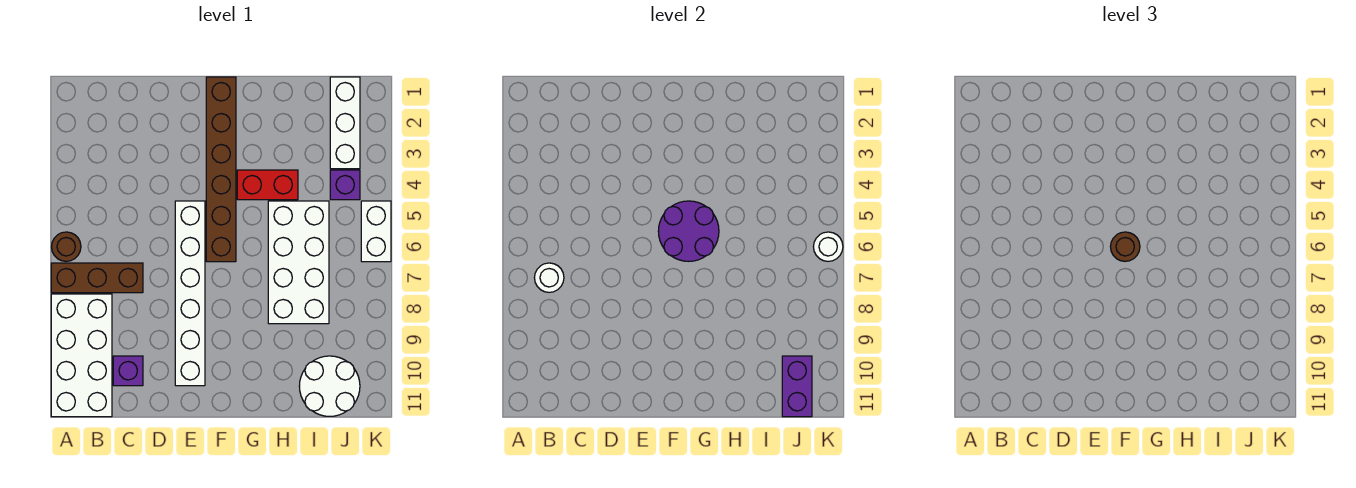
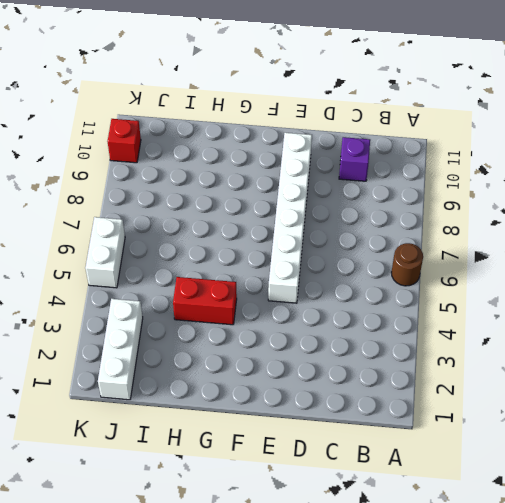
red 1x1 brick [108,119,141,163] -> none
none -> brown 1x3 brick [51,263,143,293]
none -> white 2x4 brick [51,294,112,417]
none -> brown 1x6 brick [206,77,236,262]

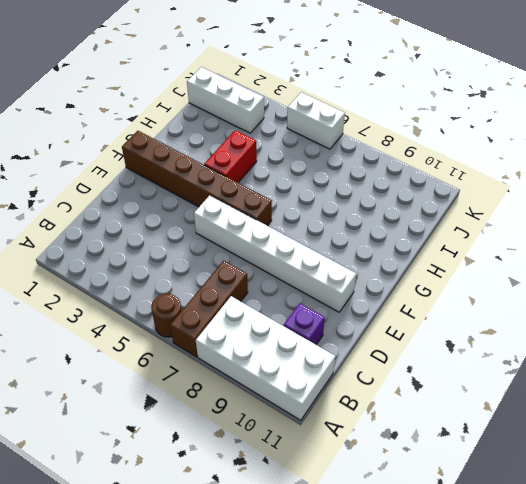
none -> white 2x4 brick [268,201,329,324]
none -> white 2x2 round brick [299,356,360,416]
none -> purple 1x1 brick [330,170,360,200]

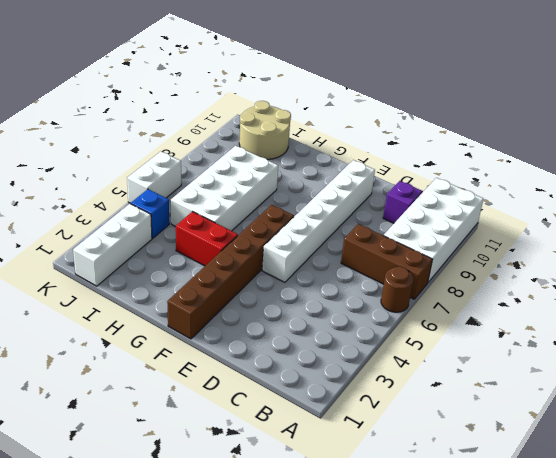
tan 2x2 round brick [239,101,291,160] -> white 2x2 round brick [299,356,360,416]
blue 1x1 brick [130,189,169,238] -> purple 1x1 brick [330,170,360,200]
none -> white 1x1 round brick [534,263,564,292]
none -> purple 2x2 round brick [658,201,719,261]
none -> purple 1x2 brick [782,356,812,417]

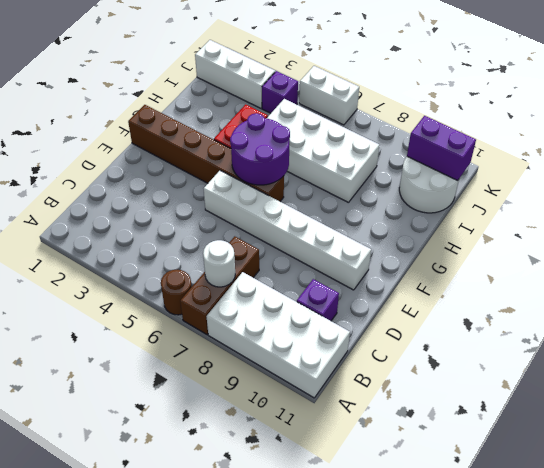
none -> white 1x1 round brick [813,232,843,261]
none -> brown 1x1 round brick [1110,232,1140,261]

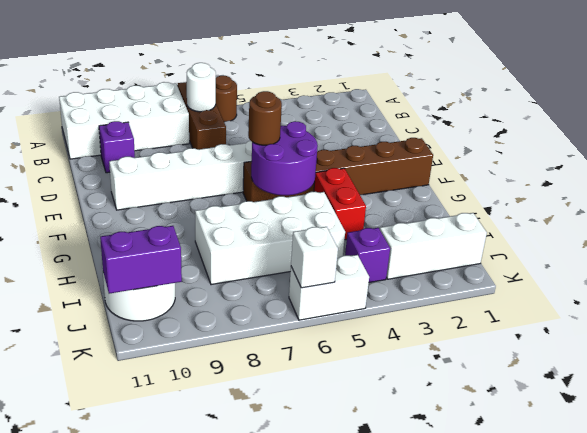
white 1x1 brick [291,227,338,288] -> white 1x1 round brick [813,232,843,261]

